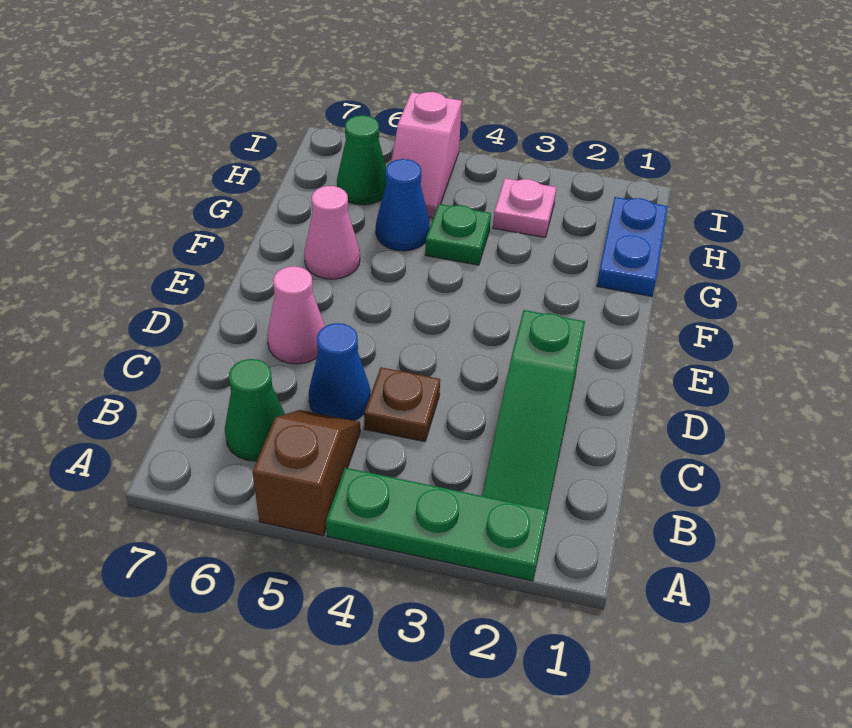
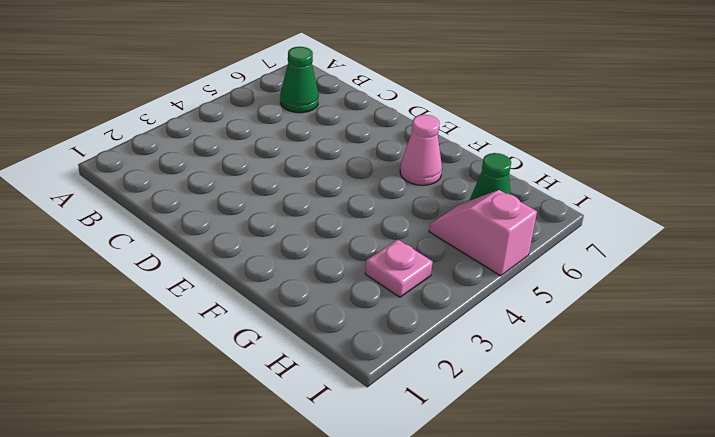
none -> green 1x3 plate [326,468,547,581]
none -> brown 1x2 slope [253,410,361,536]
none -> green 1x3 slope [482,310,585,511]

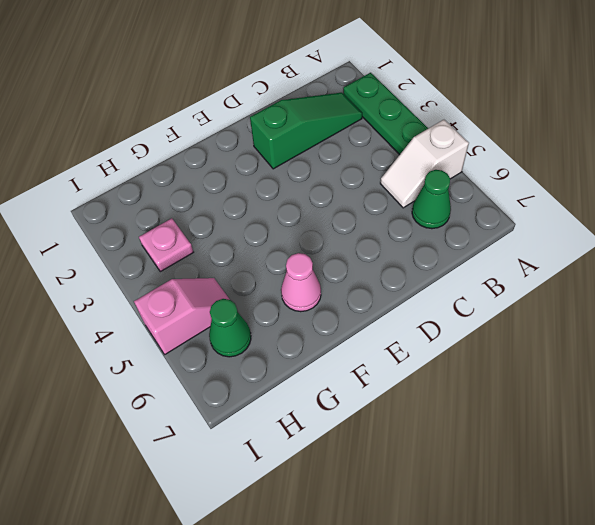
white 1x2 slope [380,120,469,208] -> brown 1x2 slope [253,410,361,536]
none -> brown 1x1 plate [364,367,440,442]
none -> blue 1x1 cone [309,323,371,421]
none -> pink 1x1 cone [267,266,325,364]

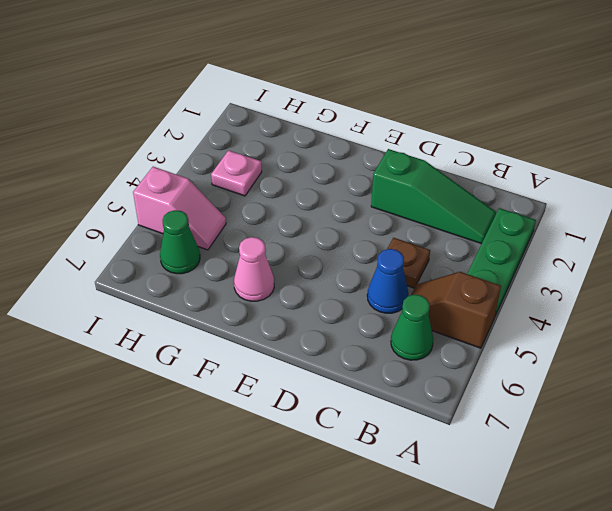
none -> pink 1x1 cone [267,266,325,364]
none -> blue 1x2 plate [597,197,668,296]
none -> green 1x1 plate [425,204,491,265]

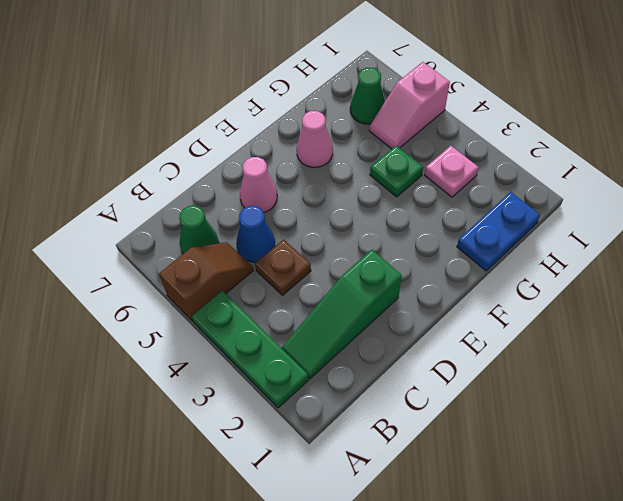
none -> blue 1x1 cone [376,159,430,251]

